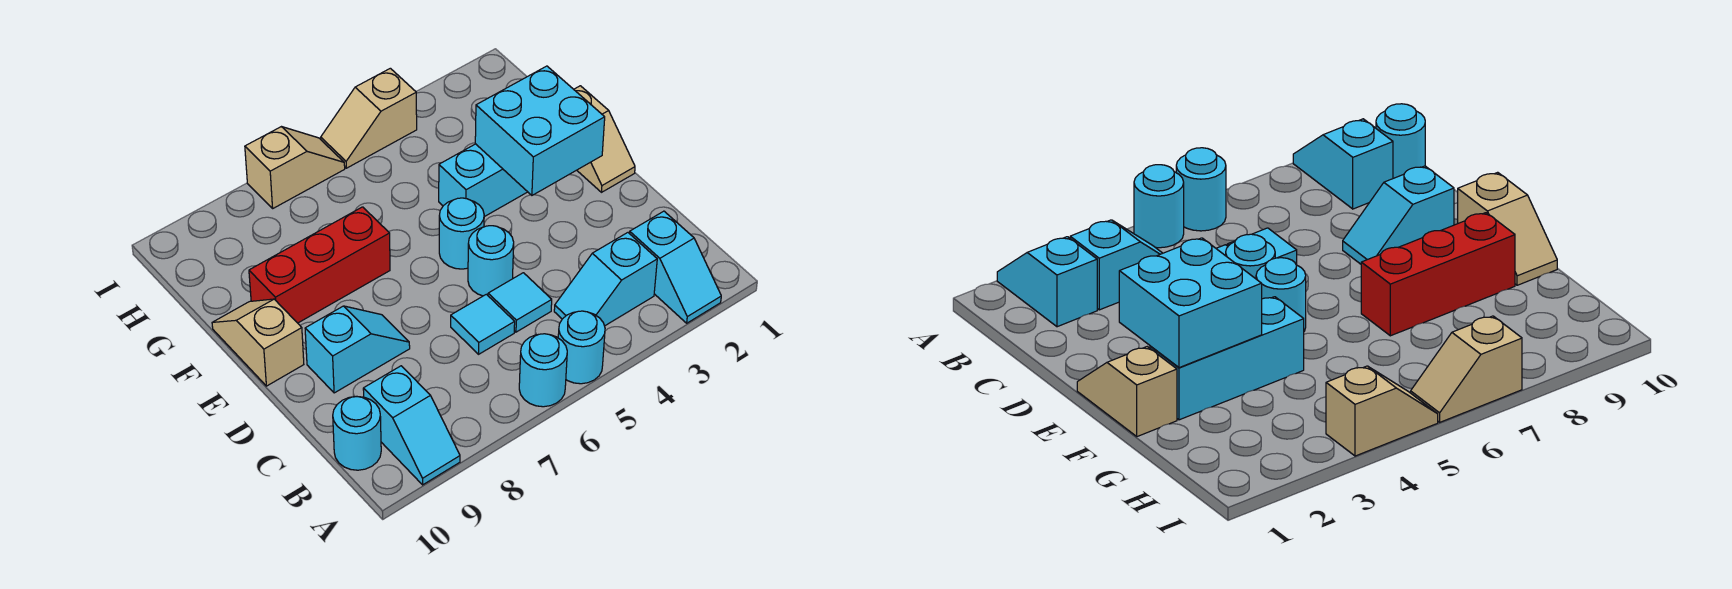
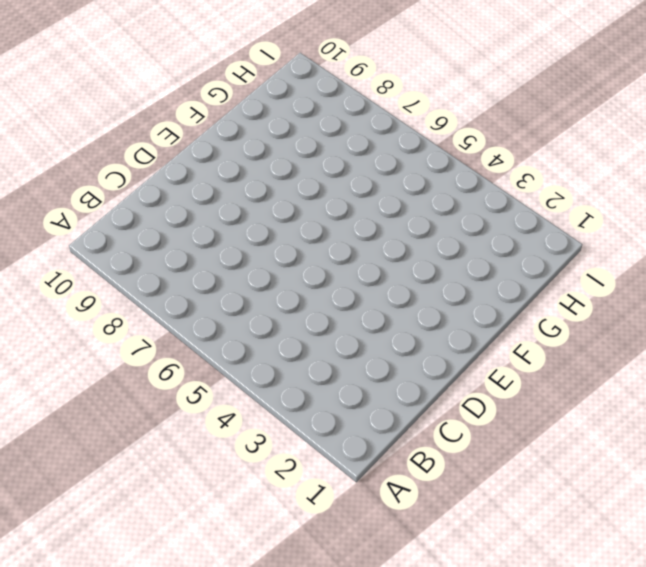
none -> cyan 1x2 slope [630,211,721,323]
none -> cyan 1x1 round brick [558,311,605,384]
none -> cyan 1x1 round brick [519,334,567,407]

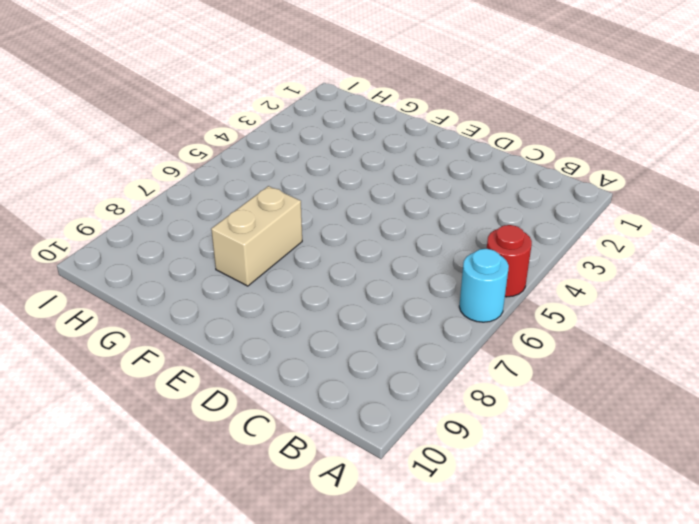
red 1x1 round brick [487,225,532,297] -> cyan 1x1 round brick [558,311,605,384]
tan 1x2 brick [211,186,302,286] -> red 1x3 brick [249,207,390,323]
none -> cyan 1x2 slope [630,211,721,323]
none -> cyan 1x2 slope [363,366,460,485]
none -> cyan 1x2 slope [554,233,657,326]

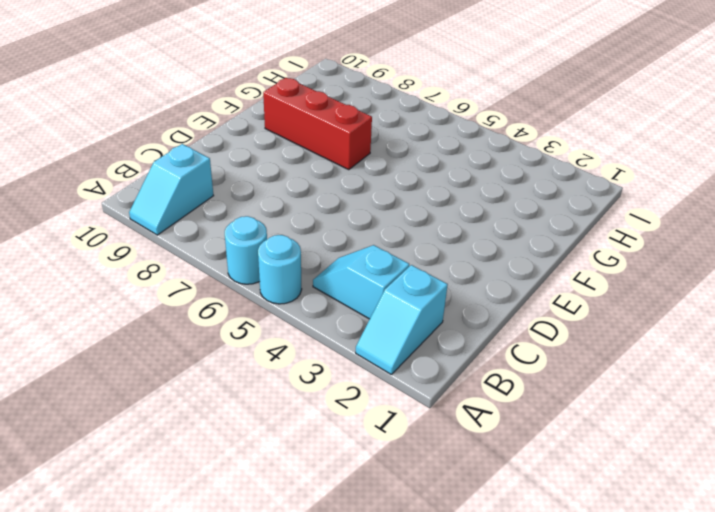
none -> cyan 1x1 round brick [333,396,381,470]
none -> cyan 1x1 tile [488,273,552,332]
none -> cyan 1x1 tile [451,294,515,354]

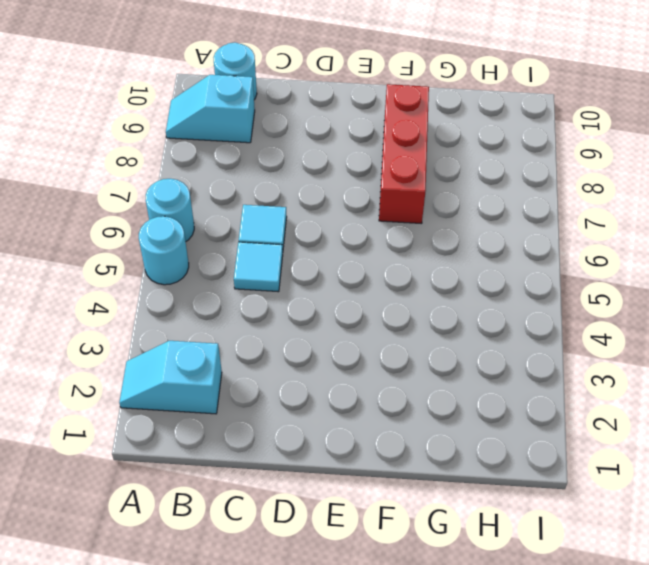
none -> cyan 1x2 slope [554,233,657,326]
none -> cyan 1x1 round brick [468,226,514,296]
none -> cyan 1x2 slope [305,306,410,393]

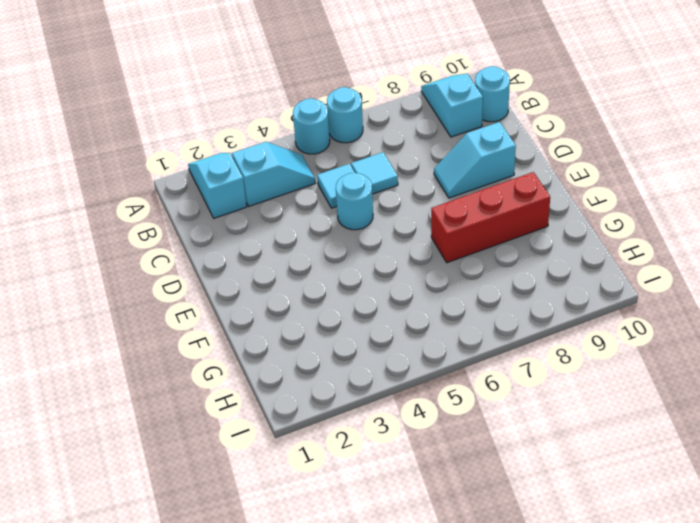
none -> tan 1x2 slope [574,86,635,192]
none -> cyan 1x1 round brick [439,198,484,269]
none -> tan 1x2 slope [212,299,304,386]

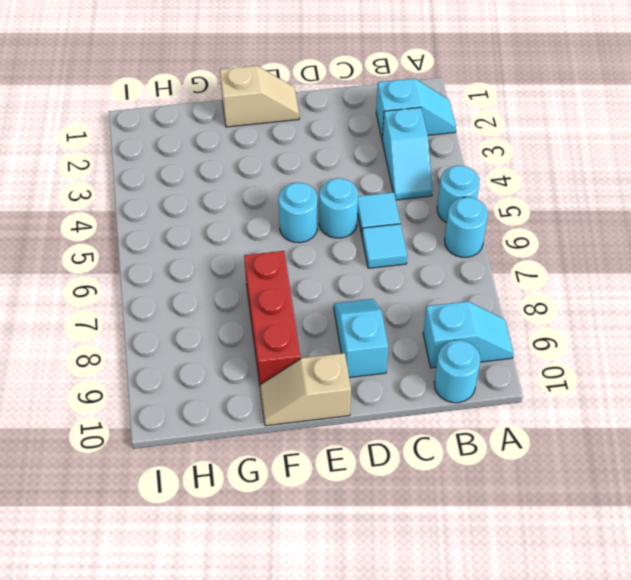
none -> cyan 1x3 brick [439,144,527,217]
none -> tan 1x2 slope [321,68,417,168]
none -> tan 1x2 slope [245,127,345,208]

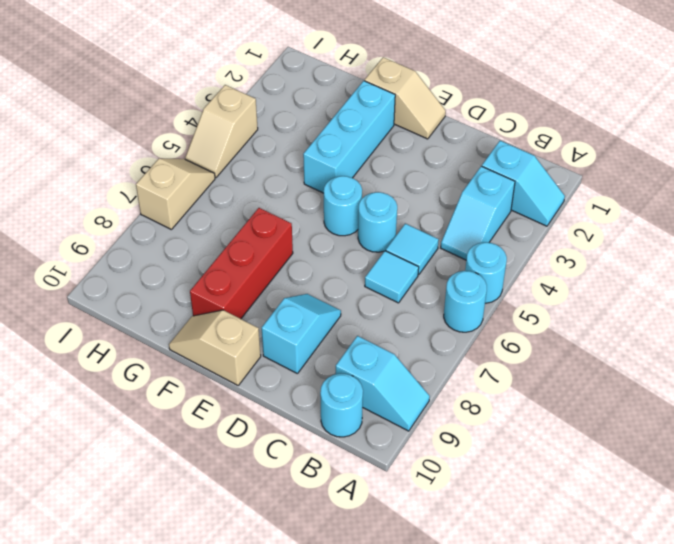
none -> cyan 2x2 brick [475,66,605,195]

